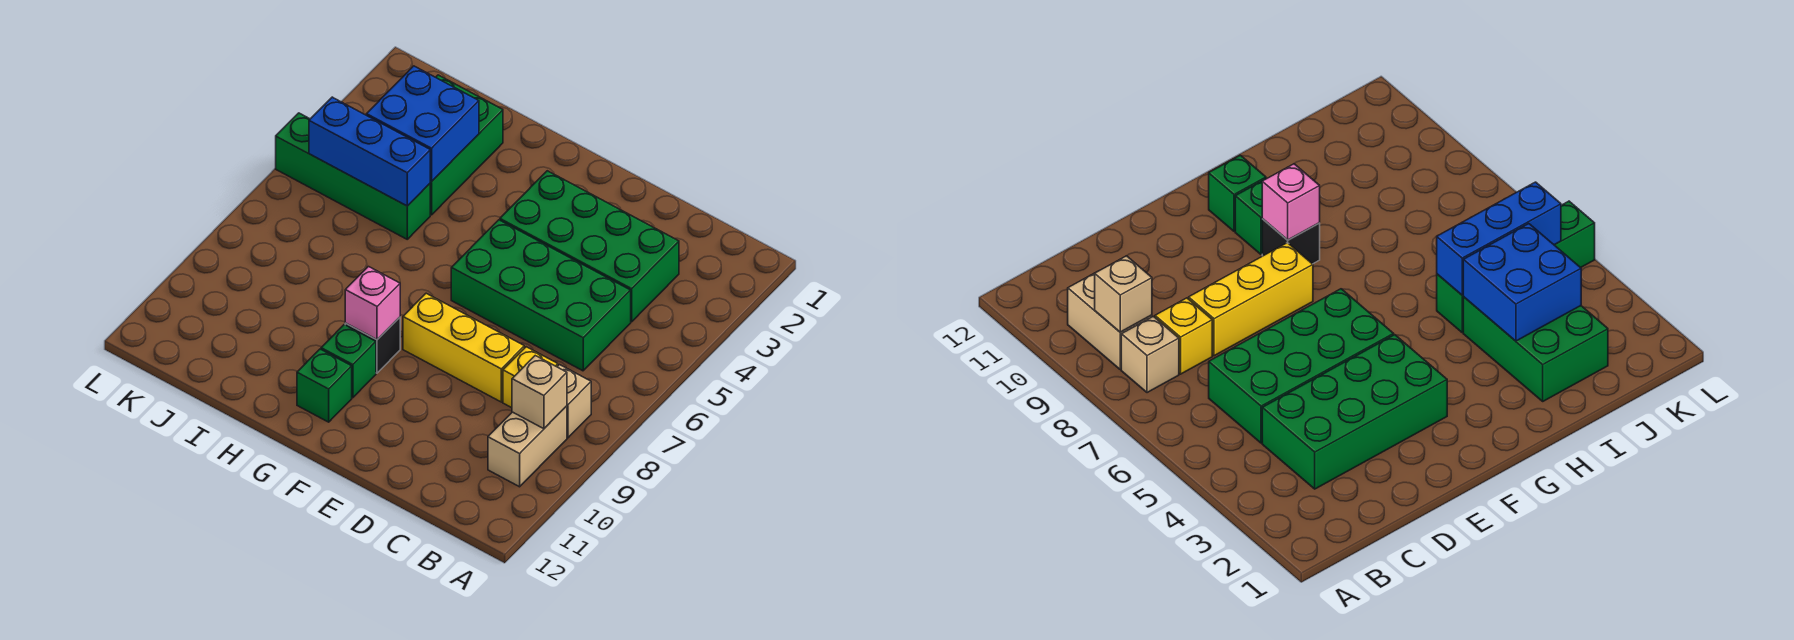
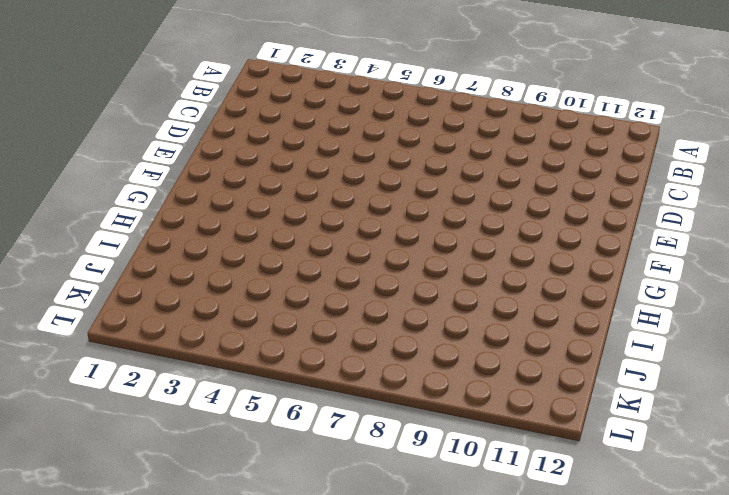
none -> tan 1x1 brick [557,365,591,438]
none -> tan 1x2 brick [488,406,567,487]
none -> green 2x4 brick [500,171,679,322]

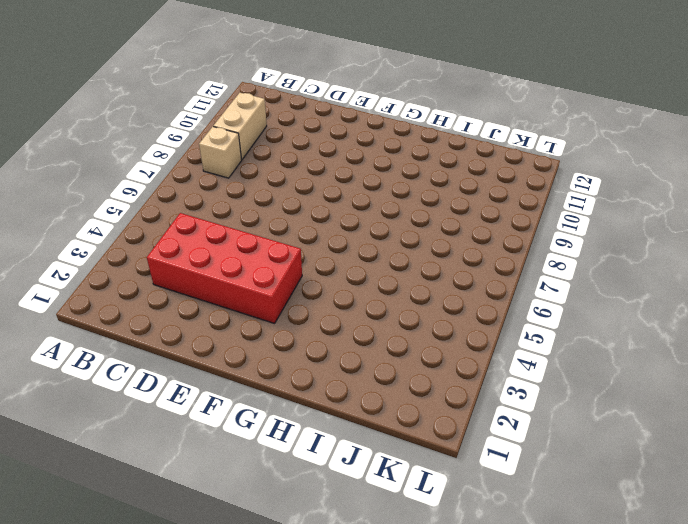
red 2x4 brick [147,213,302,324] -> green 2x4 brick [500,171,679,322]
none -> green 2x4 brick [451,220,631,371]
none -> yellow 1x1 brick [503,347,558,408]
none -> yellow 1x3 brick [403,293,524,402]

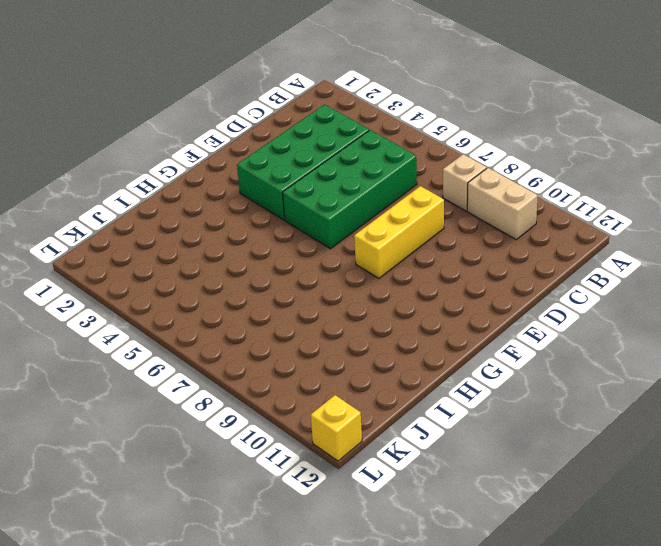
yellow 1x1 brick [311,395,362,461] -> yellow 1x1 brick moved to [503,347,558,408]
none -> black 1x1 brick [345,317,400,373]
none -> green 1x1 brick [321,325,376,398]
none -> green 1x1 brick [297,349,352,422]

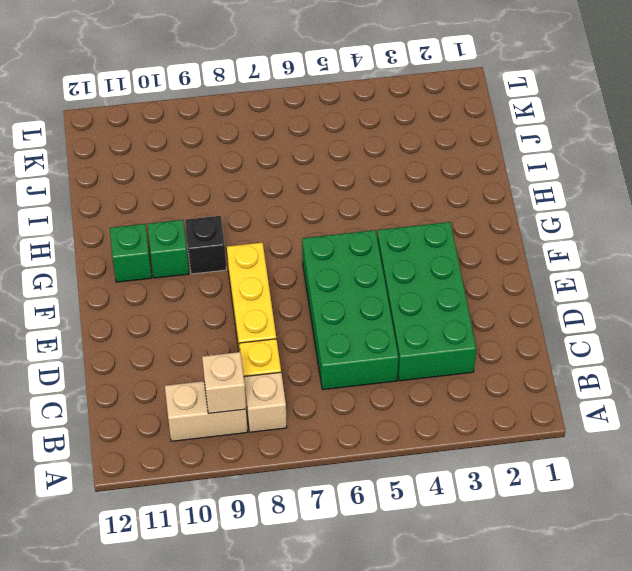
none -> green 2x3 brick [430,75,503,215]
none -> green 1x4 brick [276,113,430,239]
none -> pink 1x1 brick [345,267,400,340]

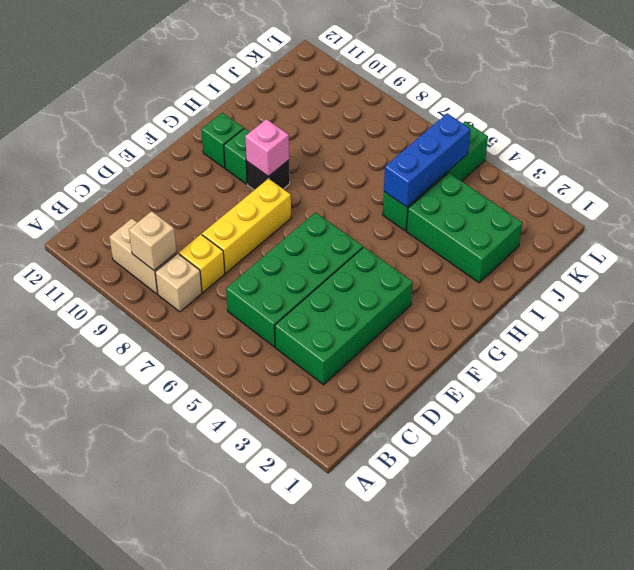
none -> blue 2x2 brick [366,66,479,182]

